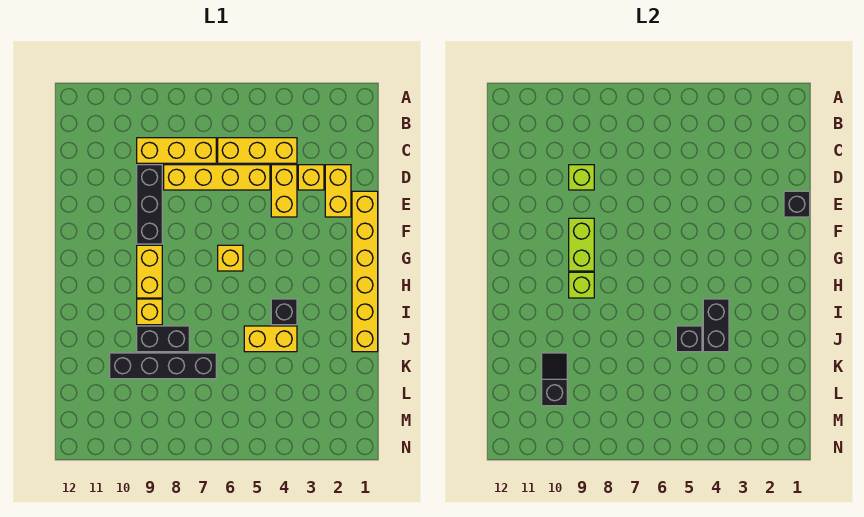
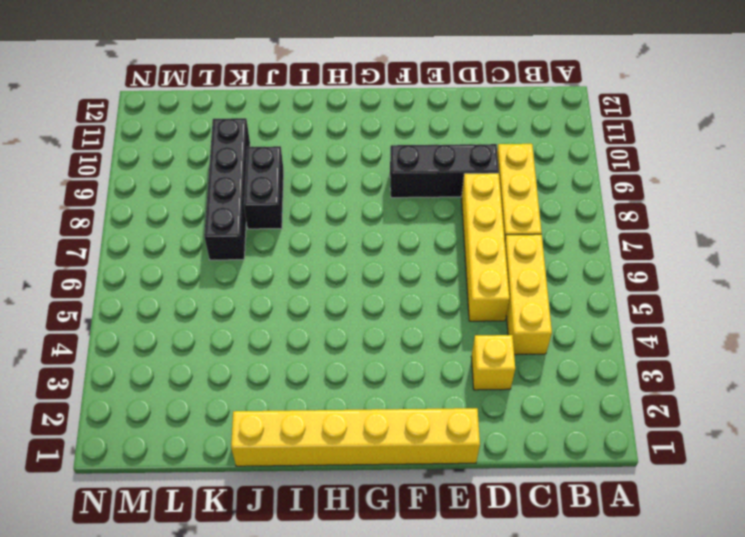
none -> yellow 1x2 brick [325,165,351,217]
none -> yellow 1x2 brick [271,165,297,217]
none -> yellow 1x1 brick [218,245,243,271]

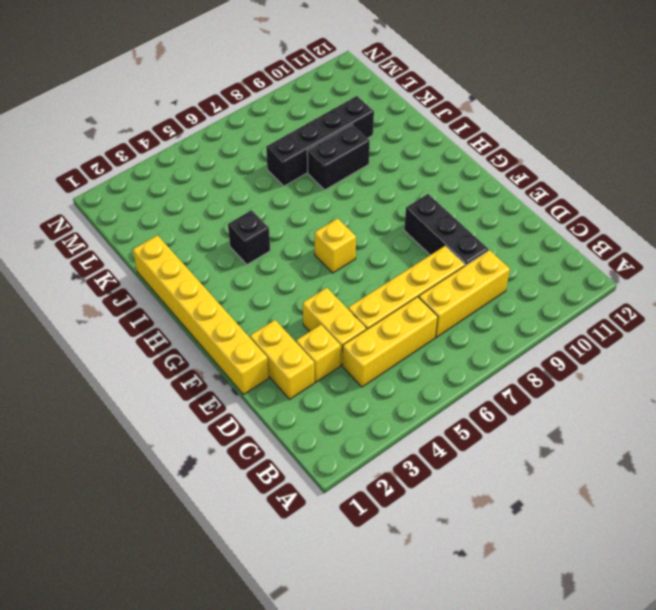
none -> yellow 1x2 brick [137,245,162,298]
none -> yellow 1x1 brick [137,299,162,325]
none -> yellow 1x2 brick [244,326,297,352]

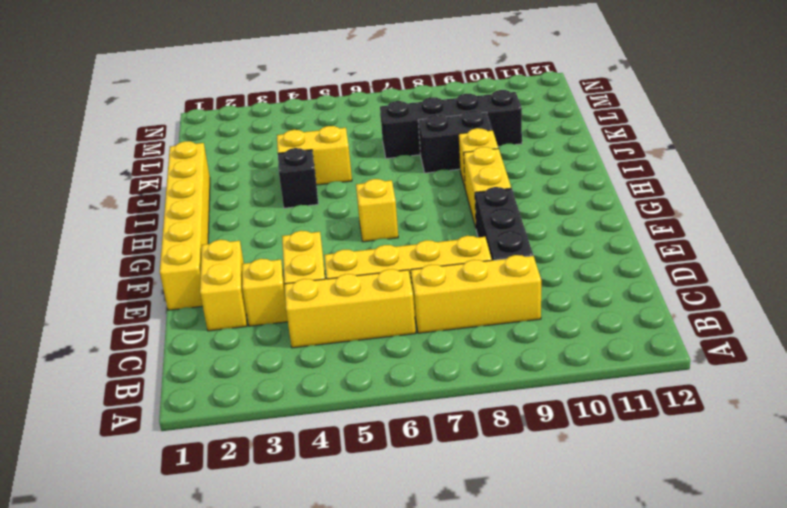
none -> lime 1x1 brick [569,165,594,190]
none -> black 1x1 brick [784,191,810,217]
none -> lime 1x2 brick [569,218,594,271]

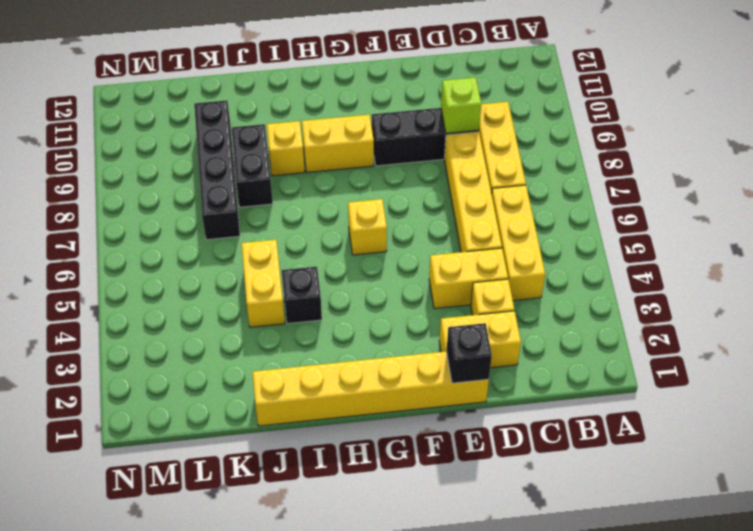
none -> lime 1x2 brick [569,218,594,271]
none -> lime 1x1 brick [569,272,594,298]
none -> black 1x2 brick [703,299,729,352]

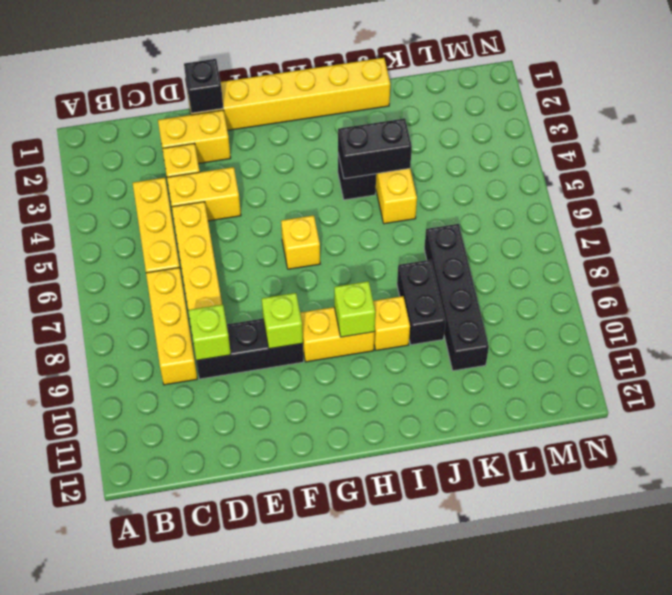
lime 1x1 brick [262,293,303,349] -> lime 1x2 brick [569,218,594,271]
none -> black 1x1 brick [676,326,702,352]
none -> black 1x2 slope [542,353,567,406]

